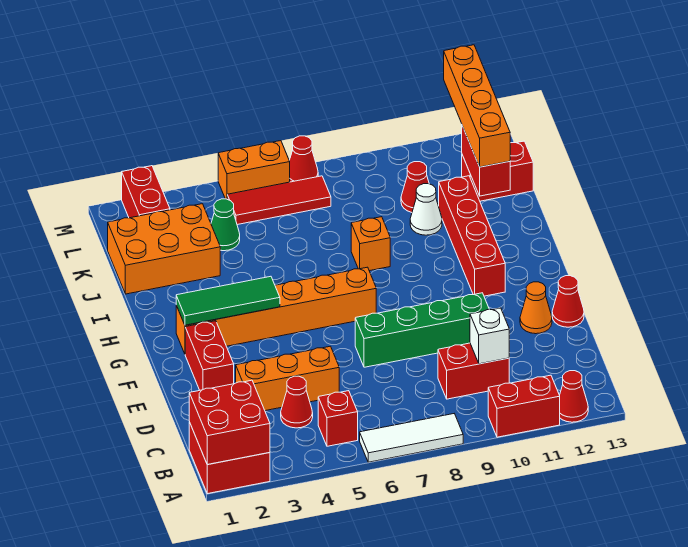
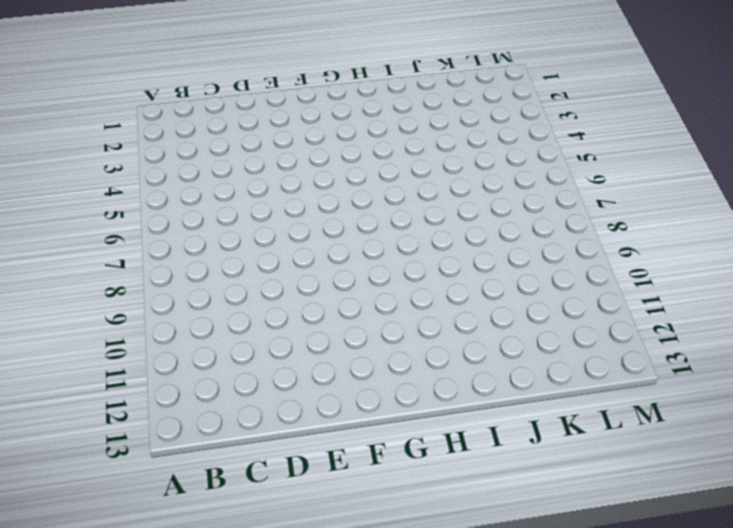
none -> red 2x2 brick [189,422,270,494]
none -> white 1x3 tile [360,414,463,462]
none -> red 1x2 brick [488,375,560,437]

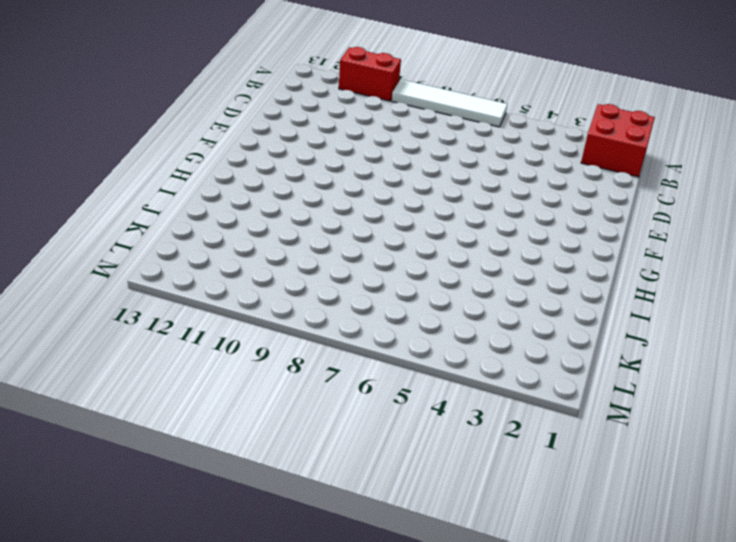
white 1x4 tile [392,79,507,127] -> white 1x3 tile [360,414,463,462]
none -> red 1x1 cone [560,371,588,422]
none -> red 1x1 brick [318,391,358,446]
none -> red 1x1 cone [281,376,313,428]

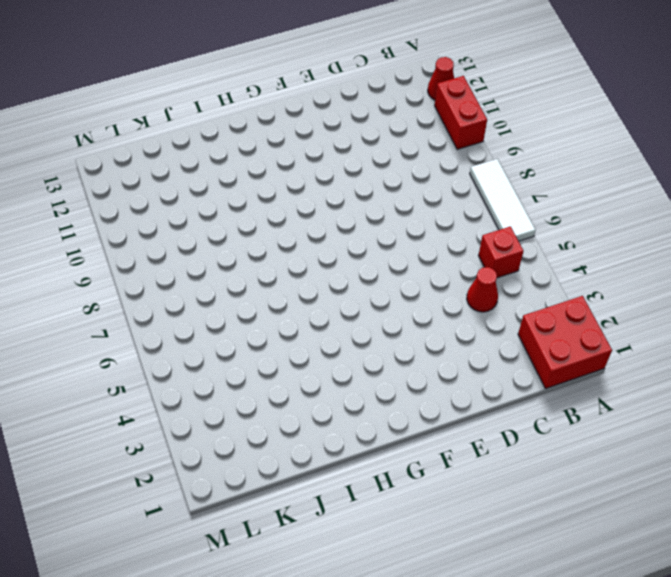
none -> red 1x2 brick [438,343,509,399]
none -> orange 1x3 brick [236,346,339,411]
none -> red 1x2 brick [185,321,234,390]

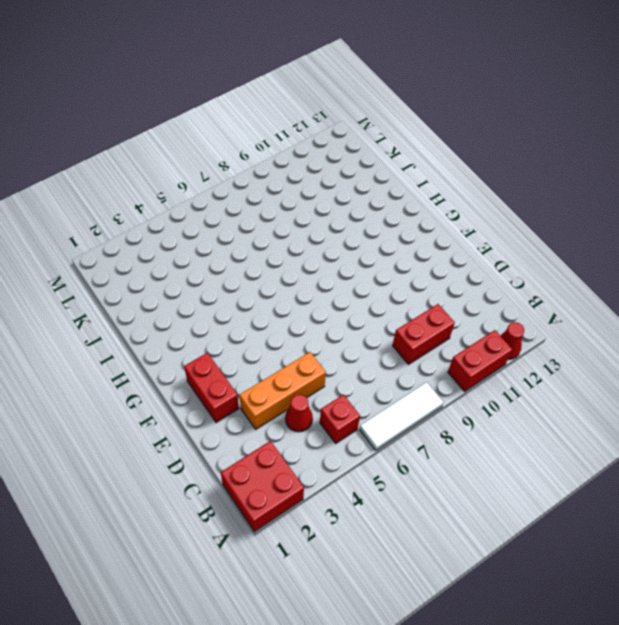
none -> green 1x4 brick [355,293,489,367]
none -> orange 1x1 cone [520,282,552,334]
none -> red 1x1 cone [552,276,584,327]

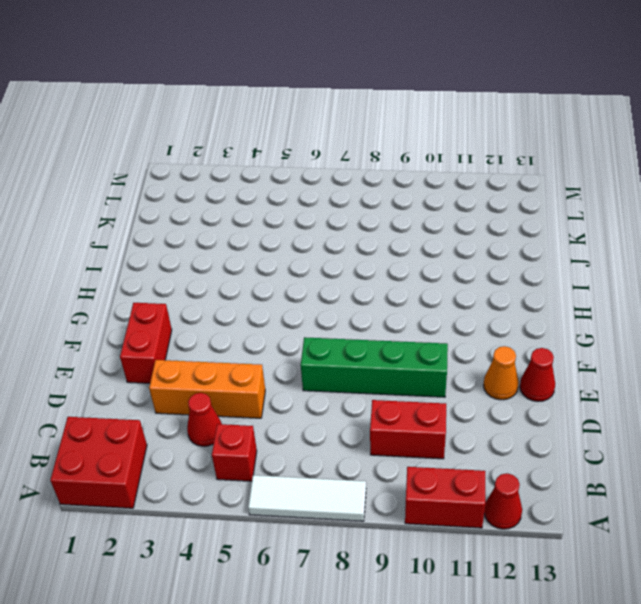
none -> orange 1x6 brick [176,267,376,354]
none -> red 1x4 brick [439,176,505,296]
none -> orange 1x1 brick [351,217,390,271]

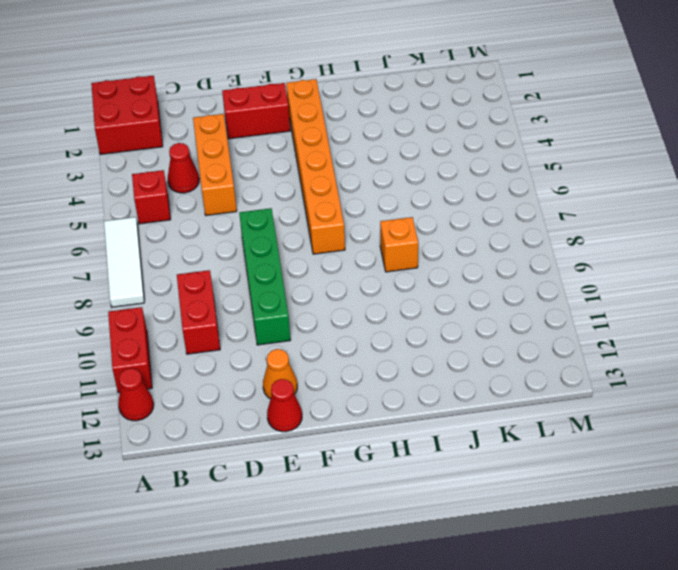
none -> red 1x4 brick [439,176,505,296]
none -> orange 2x3 brick [108,204,220,294]
none -> white 1x1 cone [410,184,442,235]

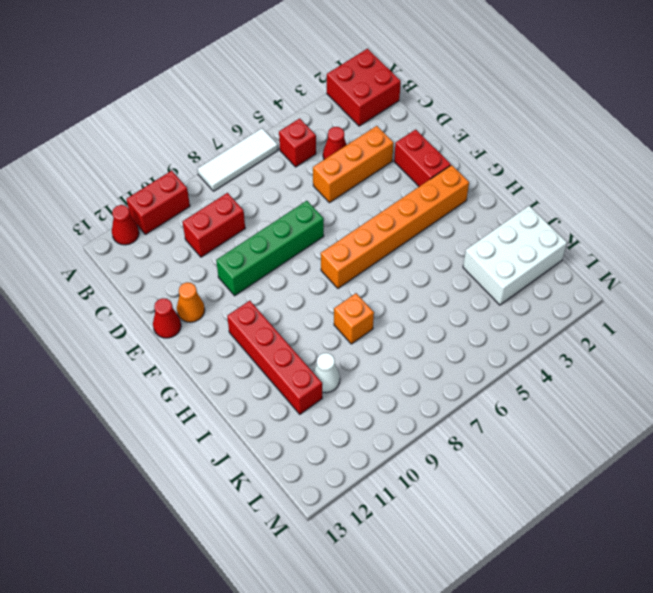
white 2x3 brick [463,206,567,305] -> orange 2x3 brick [108,204,220,294]
none -> green 1x1 cone [211,199,240,251]
none -> red 1x1 cone [401,162,429,212]
none -> red 1x2 brick [462,141,533,201]

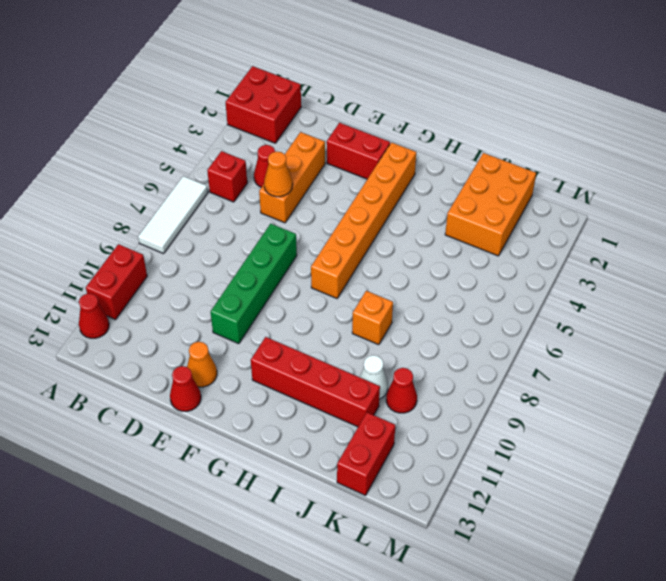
orange 1x1 cone [264,152,293,197] -> none
none -> red 1x2 brick [438,343,509,399]
none -> green 1x1 cone [211,199,240,251]
none -> red 1x2 brick [122,166,170,218]

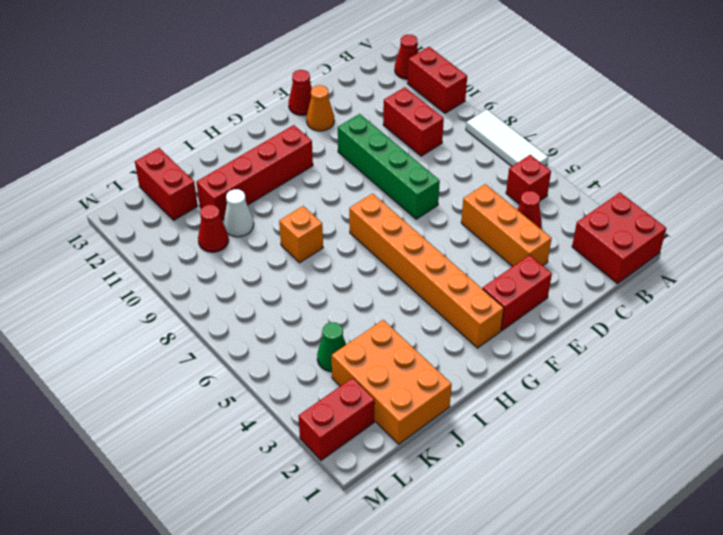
none -> red 1x3 tile [227,176,331,225]
none -> orange 1x2 brick [218,141,290,199]
none -> red 1x1 cone [289,136,318,182]

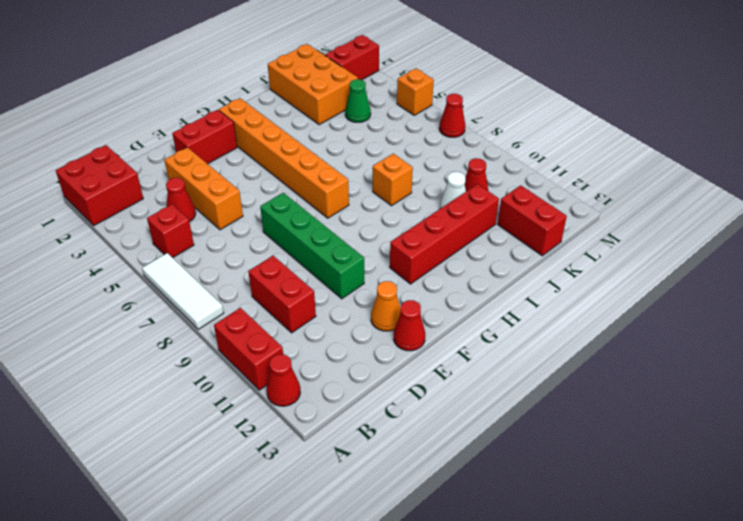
orange 1x1 brick [397,68,434,115] -> orange 1x2 brick [218,141,290,199]
none -> red 1x3 tile [227,176,331,225]
none -> red 2x2 brick [189,380,270,465]
none -> white 1x1 brick [470,308,509,364]

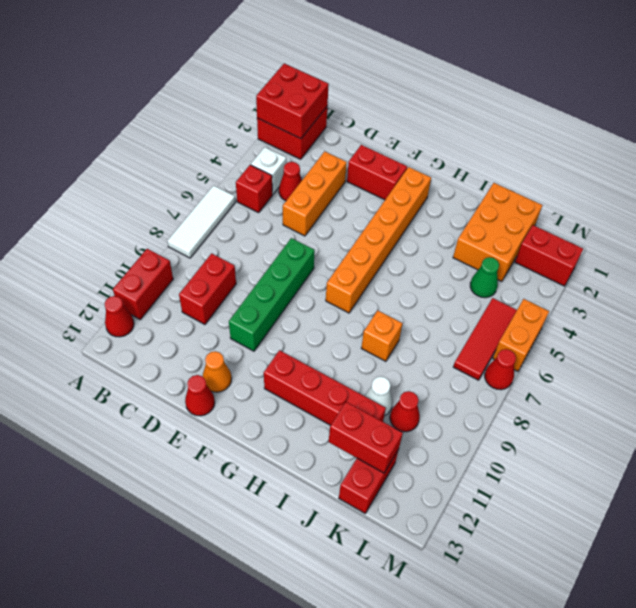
white 1x1 brick [251,147,286,194] -> white 1x1 brick moved to [470,308,509,364]
none -> green 1x3 tile [176,276,280,325]
none -> orange 1x4 brick [444,45,510,167]

